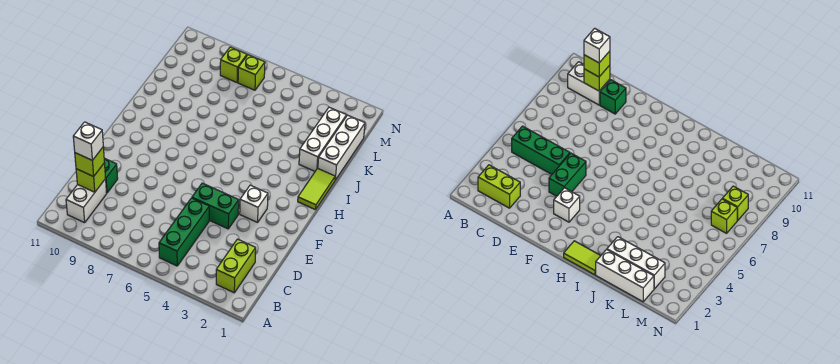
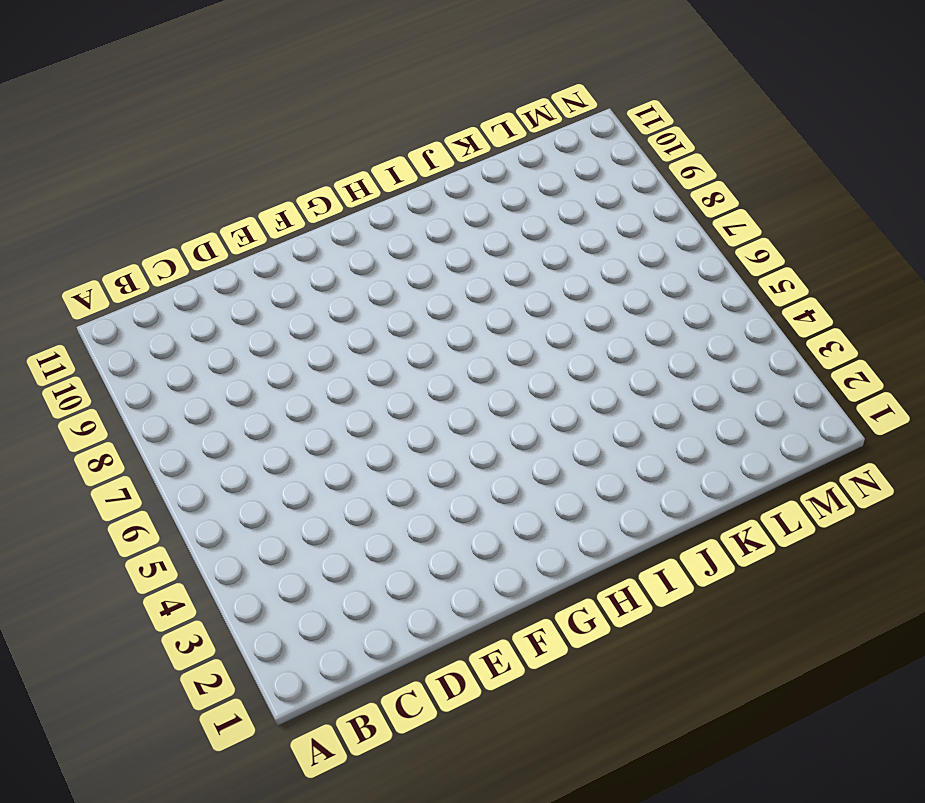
none -> lime 1x2 brick [216,239,256,293]
none -> green 1x3 brick [159,198,209,266]
none -> white 1x2 brick [66,179,107,223]

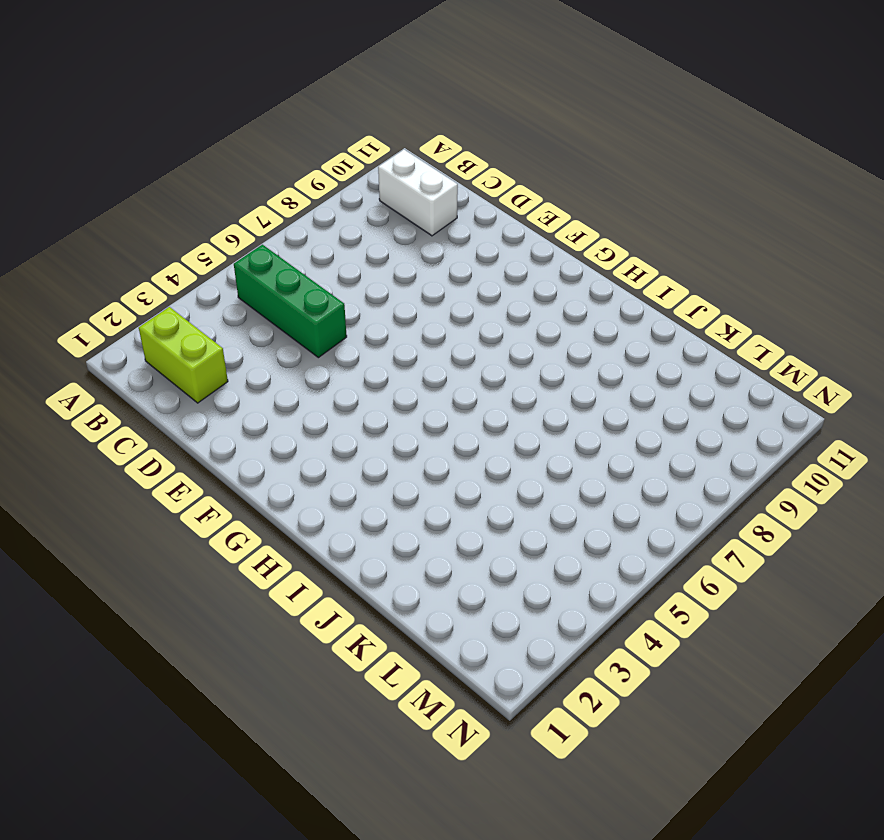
none -> green 1x1 brick [104,158,118,193]
none -> green 1x2 brick [192,183,239,229]
none -> white 1x1 brick [240,185,268,222]

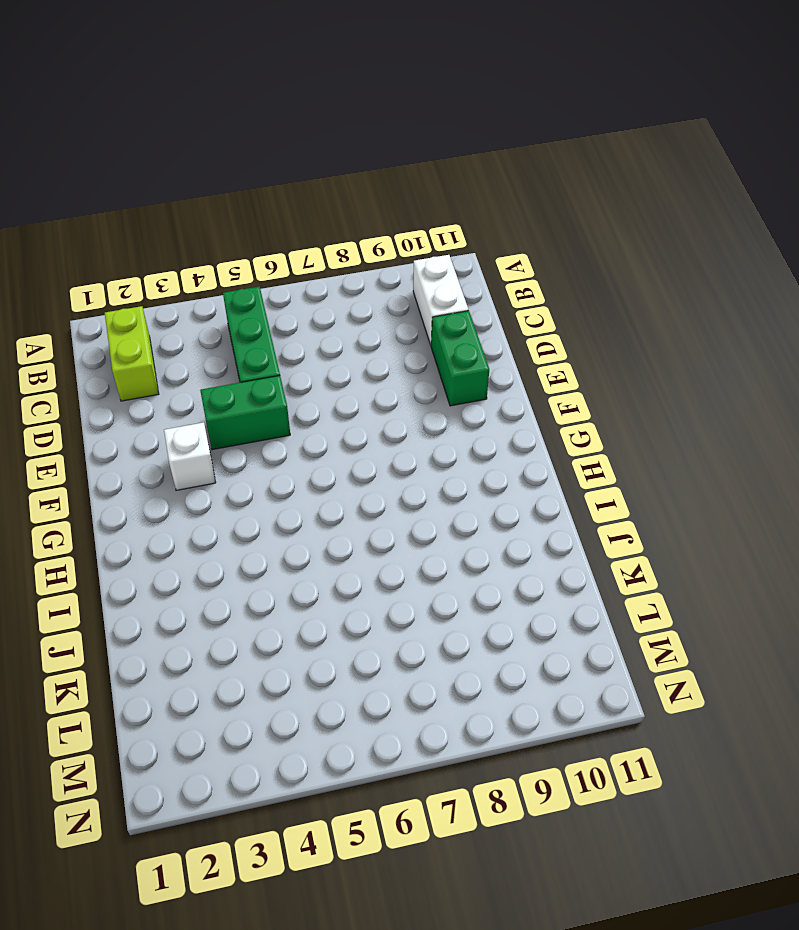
green 1x2 brick [431,311,489,406] -> green 1x1 brick [104,158,118,193]
none -> lime 1x2 tile [298,168,335,210]
none -> white 1x3 brick [318,115,365,180]
none -> white 1x3 brick [299,107,346,171]

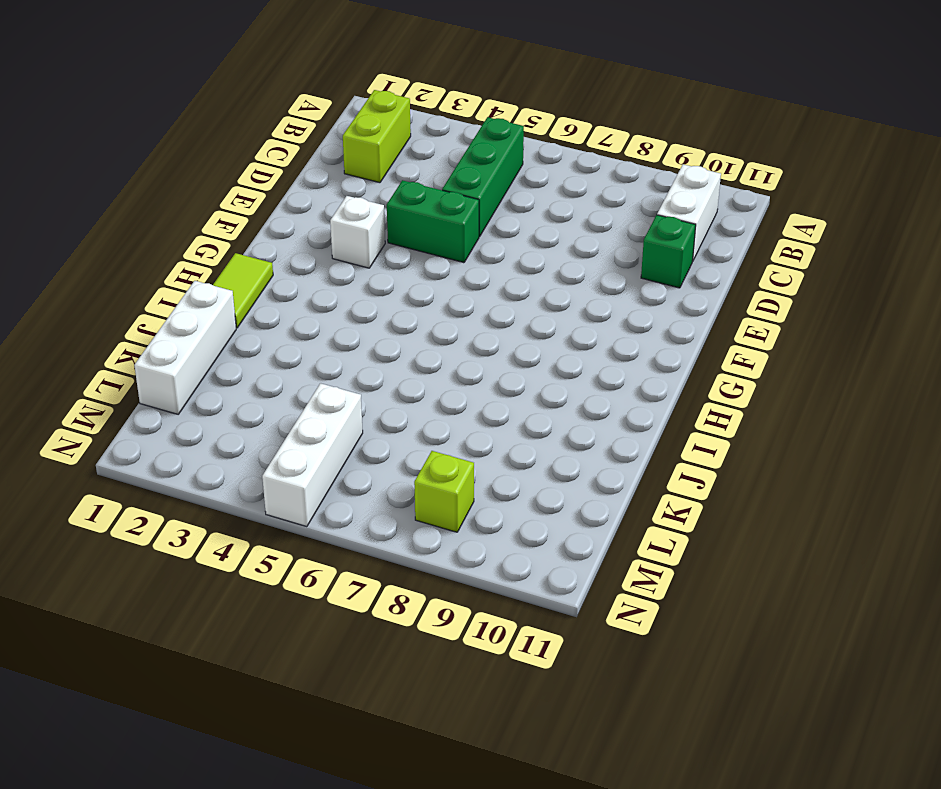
white 1x3 brick [262,383,363,527] -> white 1x3 brick moved to [299,107,346,171]
none -> lime 1x1 brick [238,55,265,90]
none -> lime 1x1 brick [76,163,106,192]
none -> lime 1x1 brick [75,148,104,177]

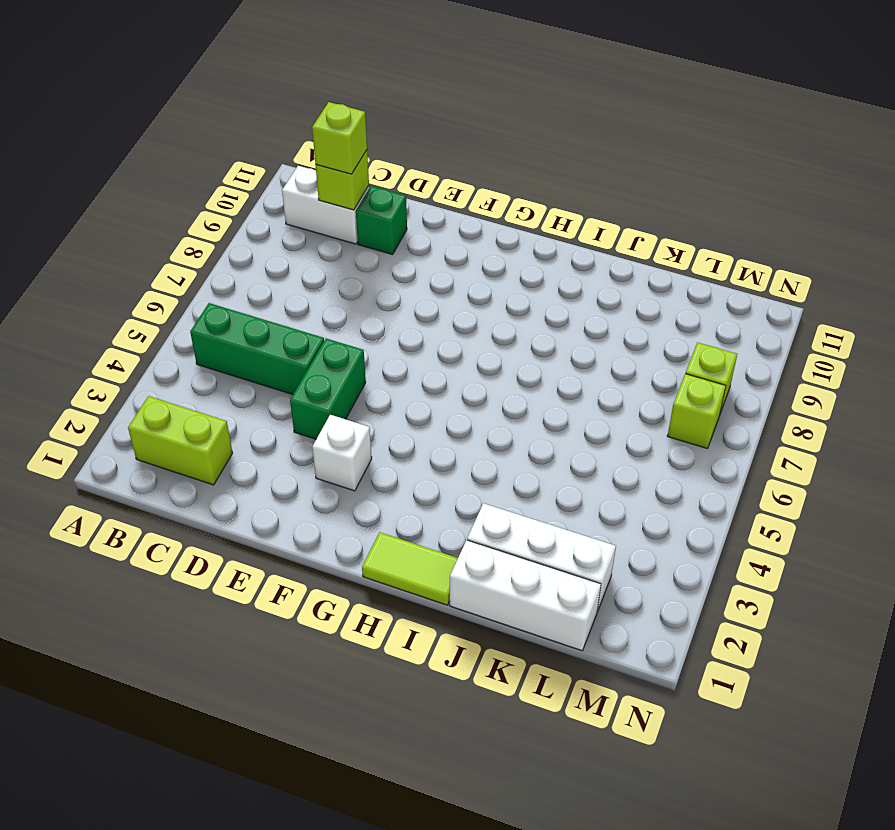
none -> white 1x1 brick [73,122,103,160]

